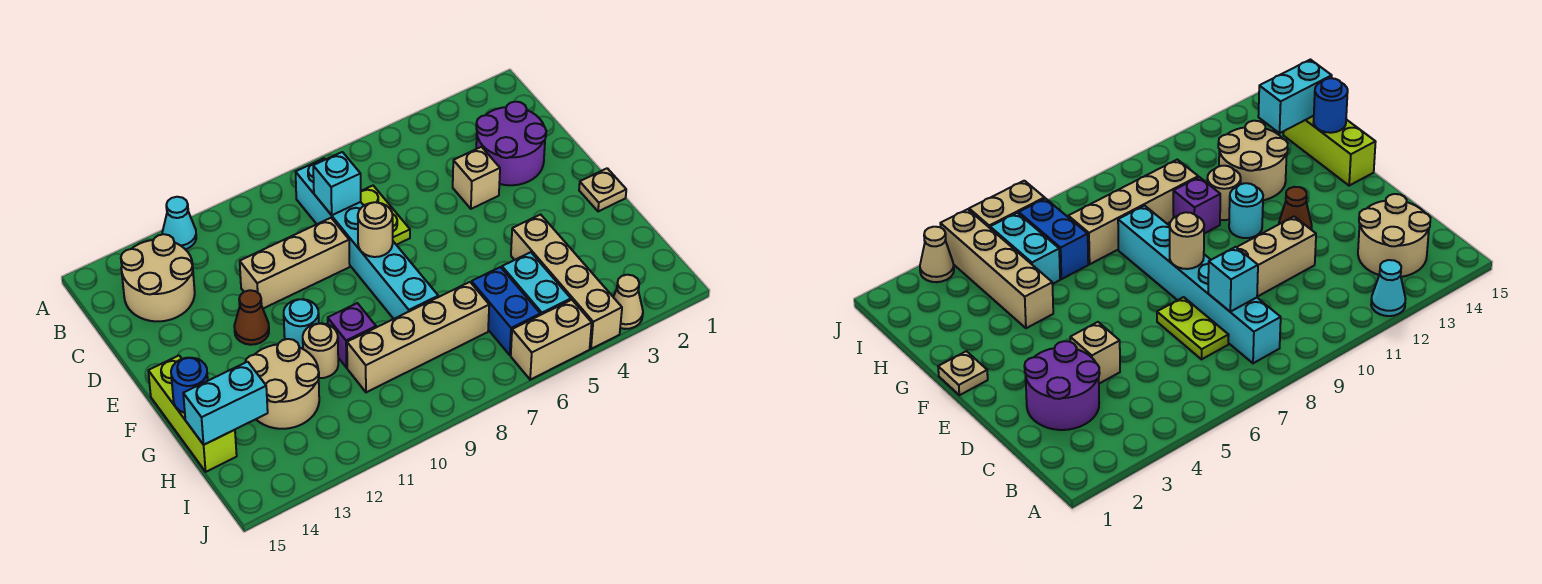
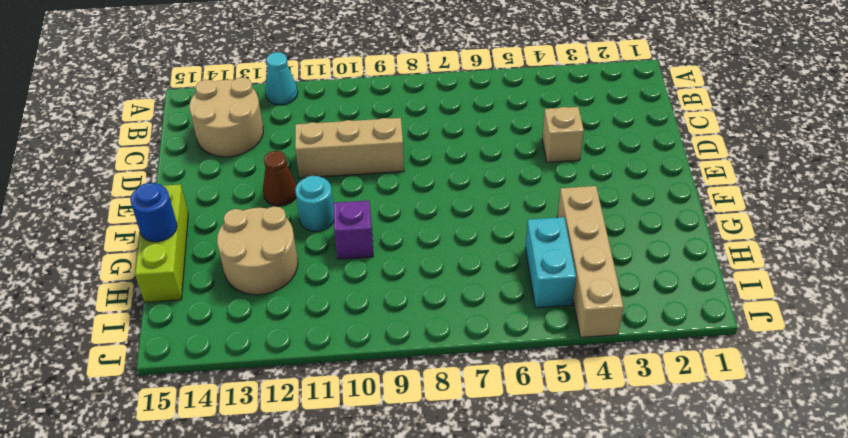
none -> cyan 1x6 brick [296,158,438,319]
none -> purple 2x2 round brick [476,102,546,185]
none -> lime 1x2 plate [361,186,410,245]

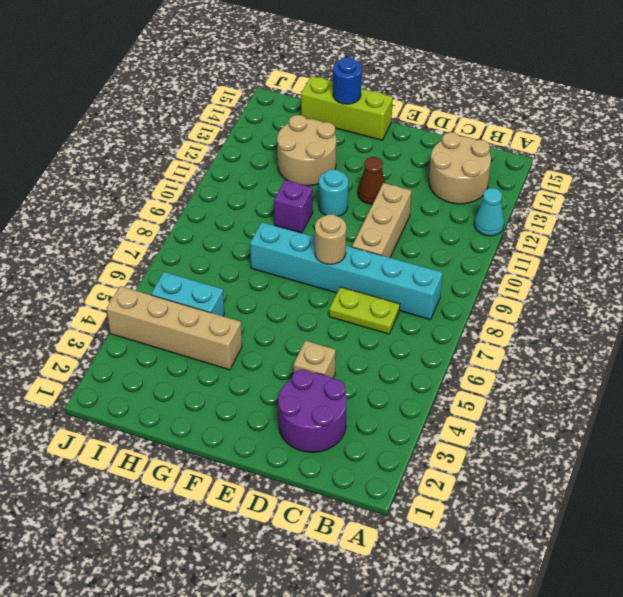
none -> tan 1x1 plate [579,168,626,212]
none -> tan 1x1 round brick [303,323,338,378]
none -> blue 1x2 brick [472,267,540,355]

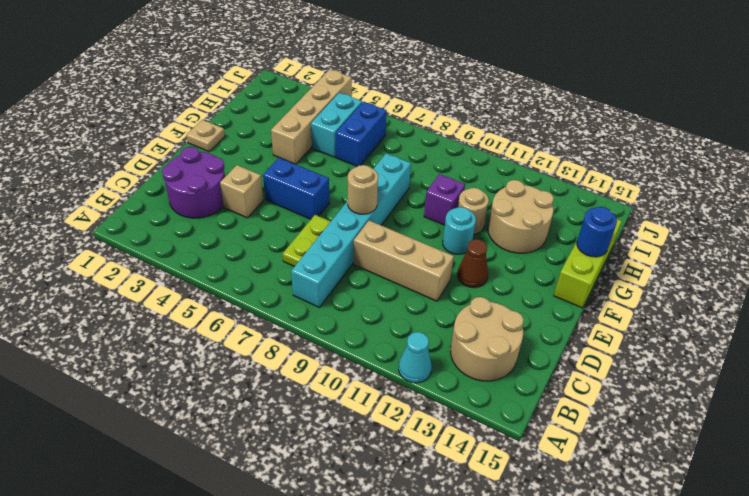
blue 1x2 brick [263,158,329,219] -> none
none -> tan 1x4 brick [347,282,489,392]
none -> tan 1x1 cone [614,275,643,329]
none -> tan 1x2 brick [511,300,592,380]

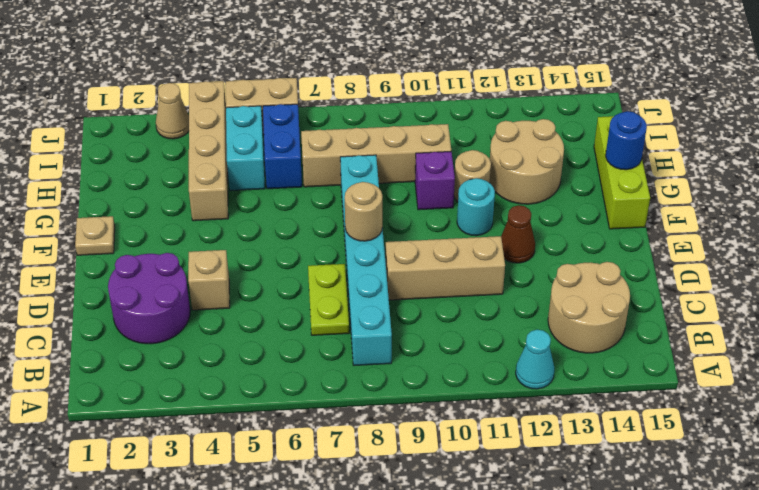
none -> cyan 1x1 brick [313,152,361,215]
none -> cyan 1x2 brick [183,362,268,445]

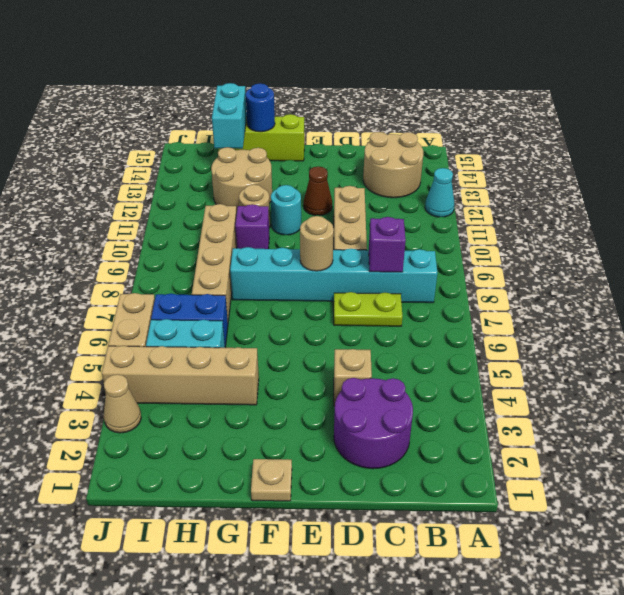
purple 1x1 brick [369,217,406,272] -> cyan 1x1 brick [313,152,361,215]

